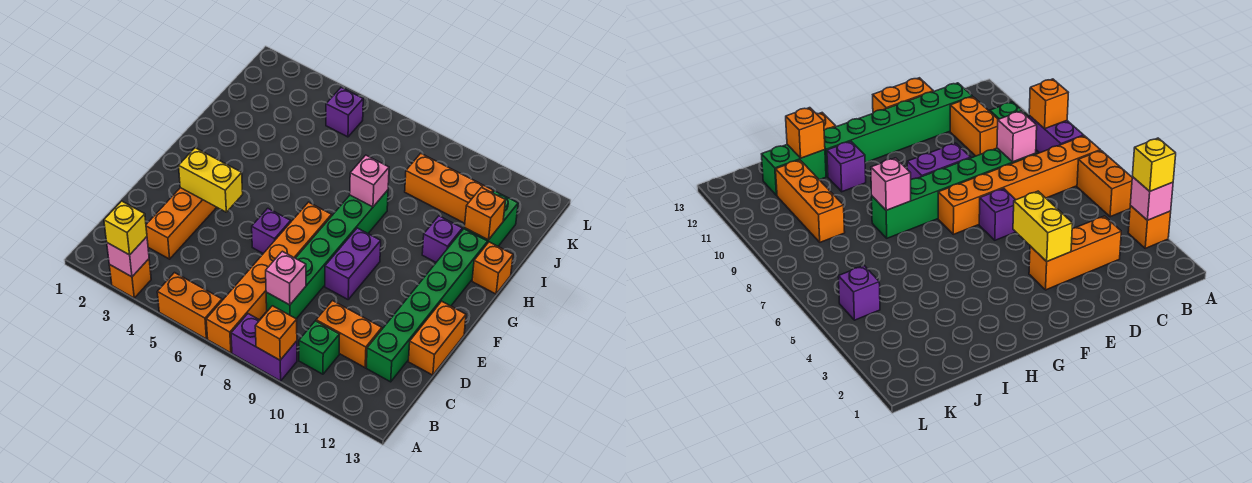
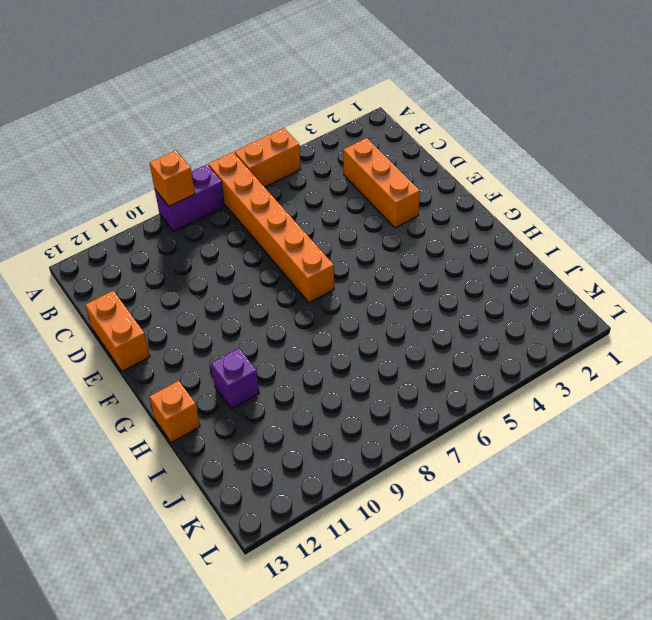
none -> orange 1x1 brick [109,259,151,298]
none -> green 1x1 brick [299,321,340,374]
none -> green 1x6 brick [266,190,388,319]

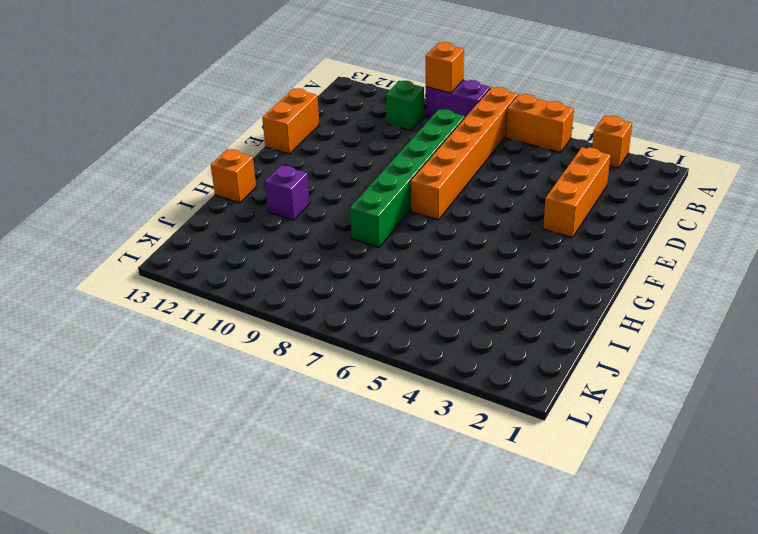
none -> orange 1x2 brick [316,301,382,368]
none -> green 1x6 brick [366,229,488,382]
none -> purple 1x1 brick [252,208,291,254]

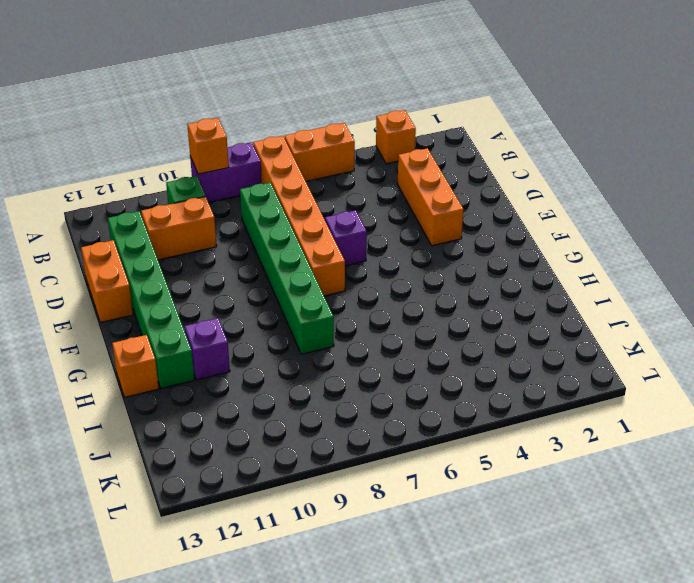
none -> purple 1x2 brick [325,228,381,299]
none -> green 1x2 brick [464,191,518,246]
none -> orange 1x3 brick [405,153,493,223]

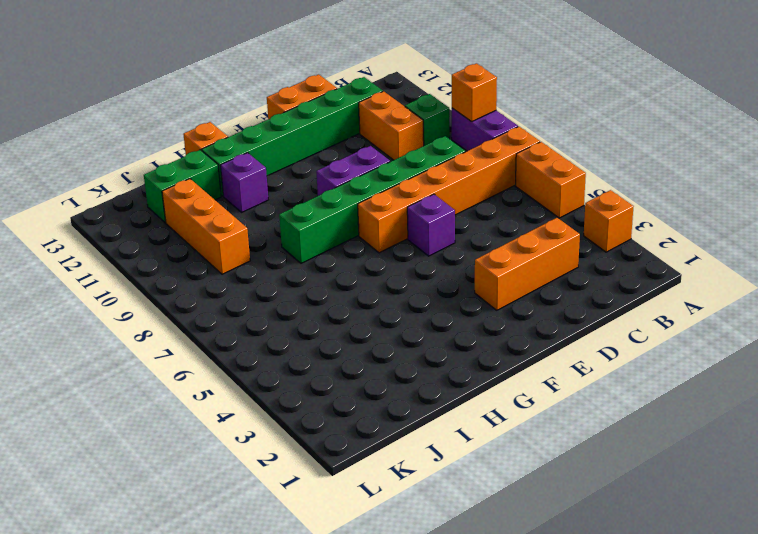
none -> purple 1x1 brick [326,87,363,137]
none -> pink 1x1 brick [107,237,149,277]
none -> pink 1x1 brick [266,251,306,305]

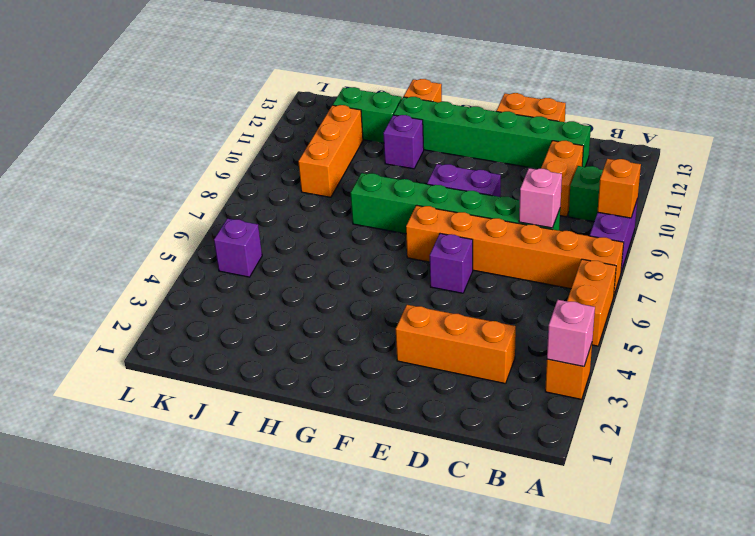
none -> yellow 1x2 brick [179,148,243,212]
none -> pink 1x1 brick [350,155,389,207]
none -> orange 1x1 brick [465,188,506,240]

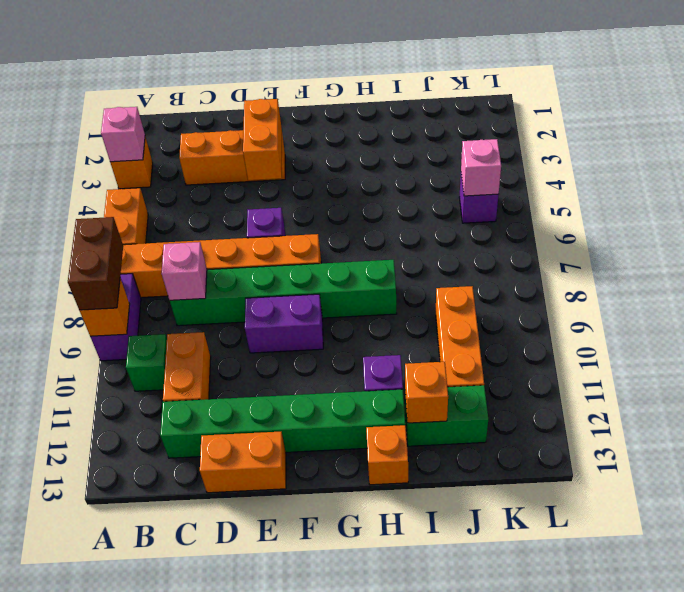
brown 1x2 brick [68,217,123,310] -> none
orange 1x2 brick [243,99,282,180] -> yellow 1x2 brick [179,148,243,212]
pink 1x1 brick [461,139,501,196] -> pink 1x1 brick moved to [350,155,389,207]
none -> yellow 1x1 brick [104,201,147,255]

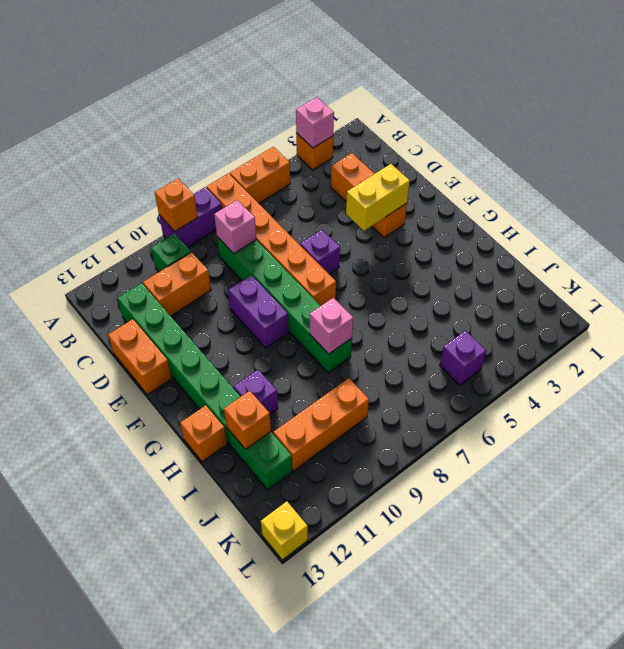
yellow 1x1 brick [261,502,308,560] -> yellow 1x1 brick moved to [104,201,147,255]

